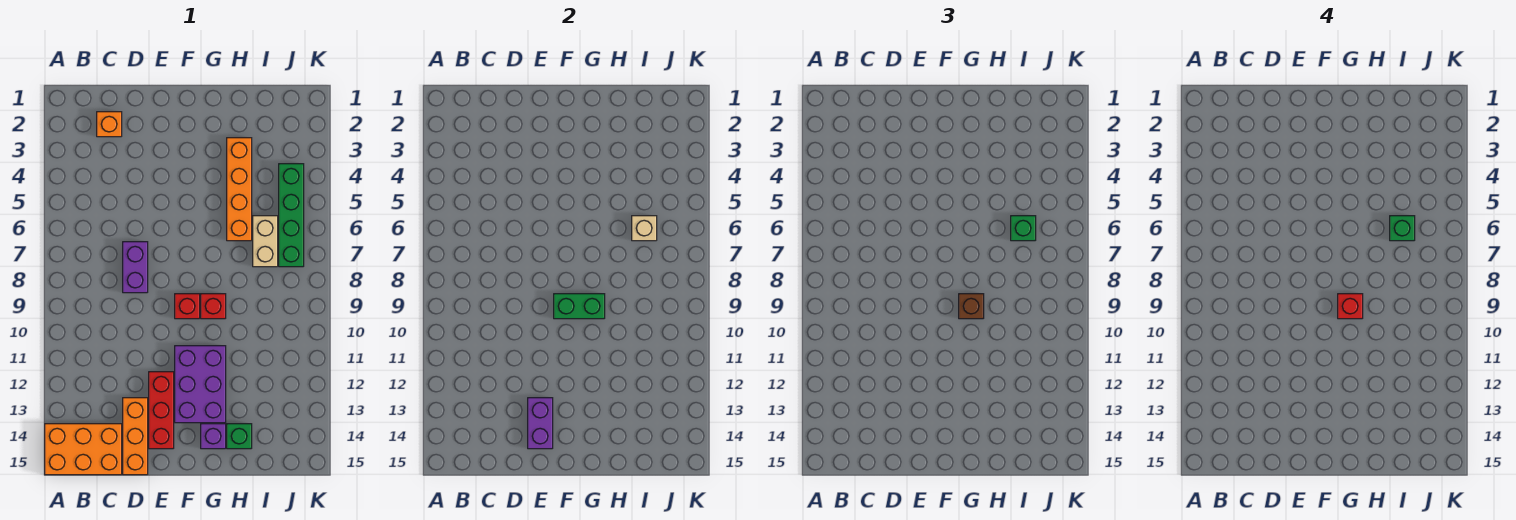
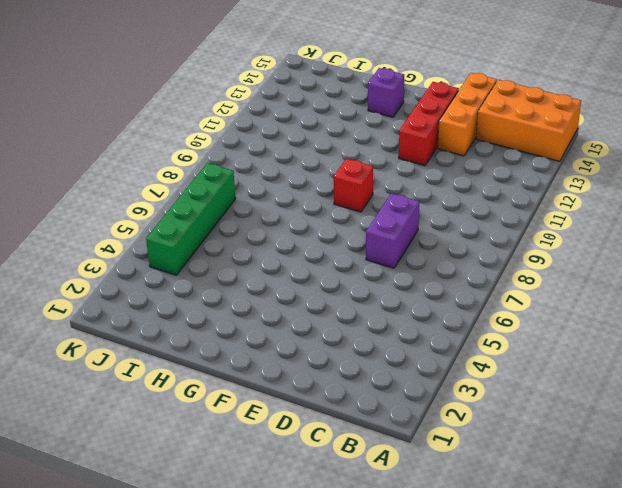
none -> orange 1x1 brick [97,112,122,137]
none -> purple 2x3 brick [175,346,226,423]
none -> red 1x1 brick [201,294,226,319]

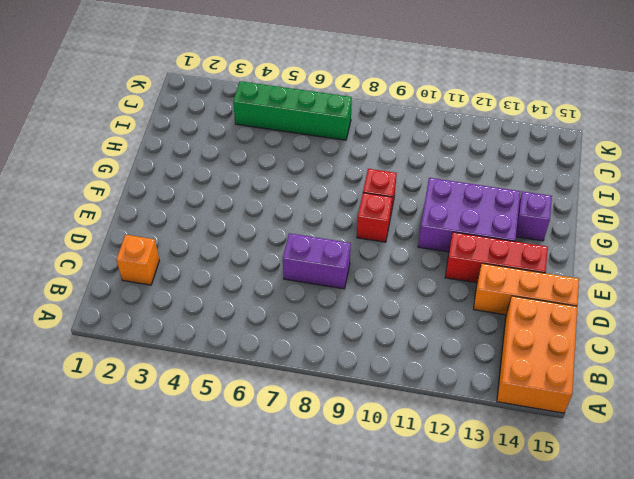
none -> orange 1x4 brick [227,138,252,241]
none -> green 1x1 brick [227,424,252,449]
none -> tan 1x2 brick [253,216,278,267]

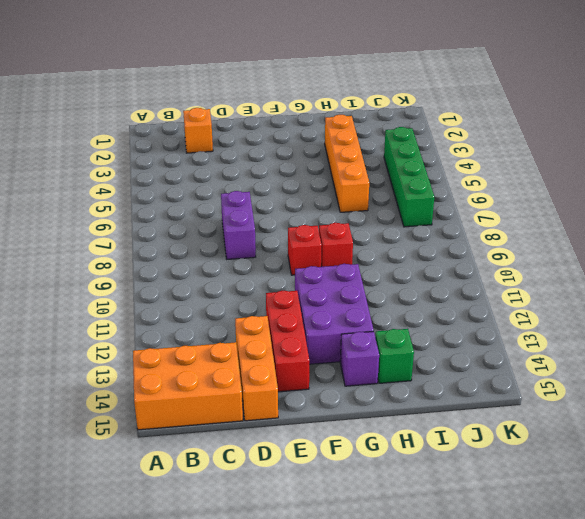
none -> tan 1x2 brick [253,216,278,267]
none -> purple 1x2 brick [528,398,553,449]
none -> green 1x2 brick [554,294,605,319]

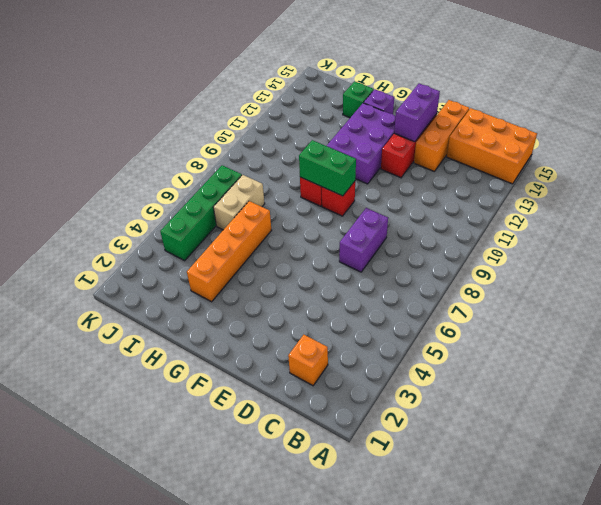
none -> tan 1x1 brick [632,216,657,241]
none -> brown 1x1 brick [959,294,984,319]
none -> green 1x1 brick [1011,216,1036,241]

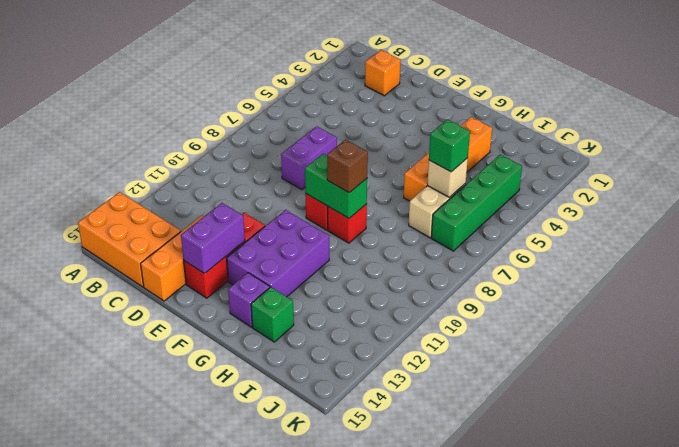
none -> red 1x1 brick [1338,294,1363,319]
none -> green 1x1 brick [1390,216,1415,241]

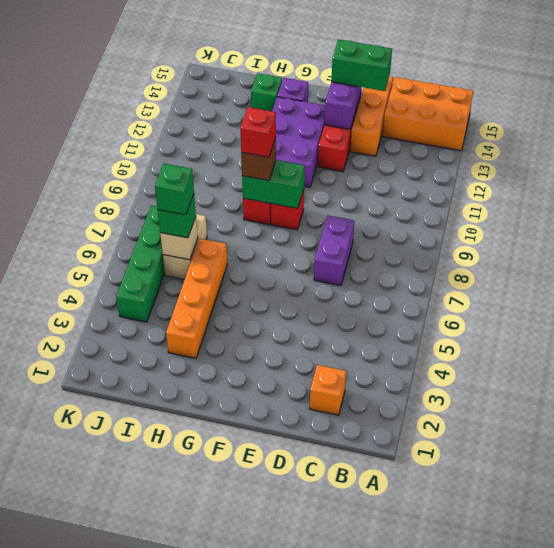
green 1x2 brick [331,39,392,91] -> none

